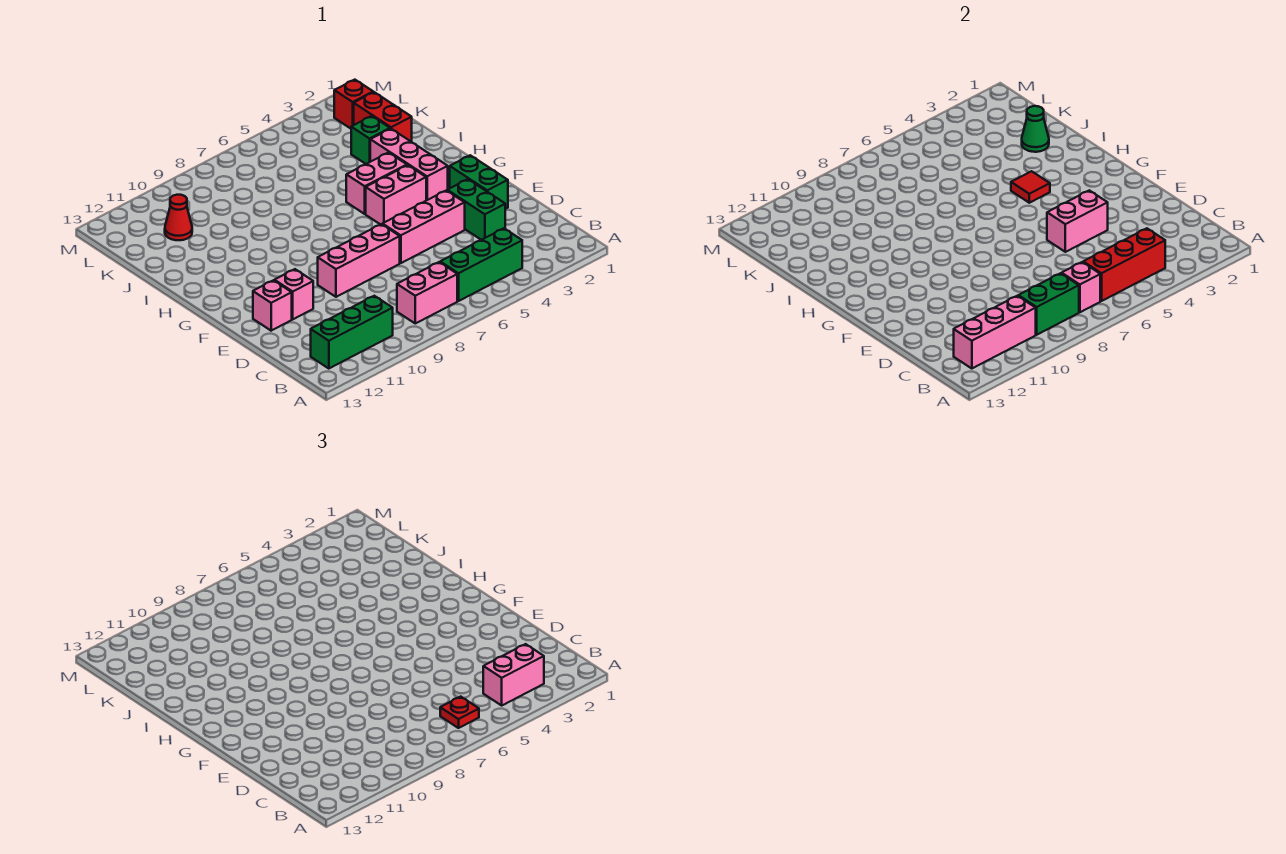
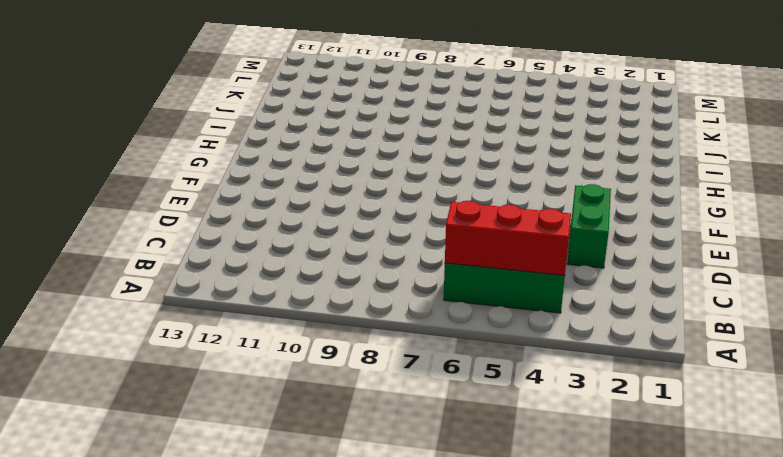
none -> pink 1x2 brick [397,262,457,323]
none -> green 1x3 brick [311,296,393,369]
none -> green 1x2 brick [450,155,508,209]

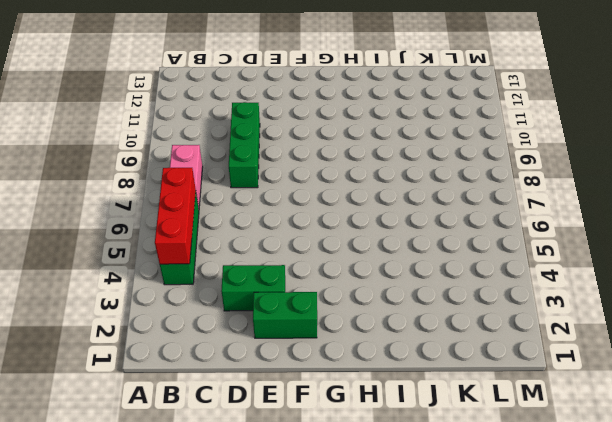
green 1x3 brick [229,102,260,188] -> green 1x3 brick moved to [311,296,393,369]
none -> pink 1x3 brick [383,190,465,263]
none -> pink 1x3 brick [318,224,400,297]
none -> pink 1x1 brick [274,269,313,319]

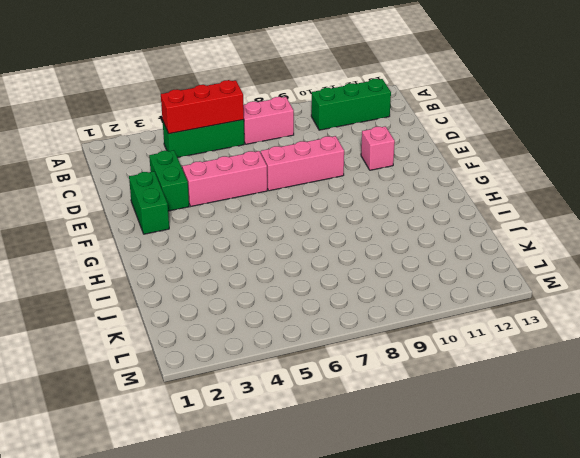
none -> pink 1x1 brick [253,280,292,331]
none -> pink 1x3 brick [370,129,448,200]
none -> pink 1x2 brick [366,165,426,225]

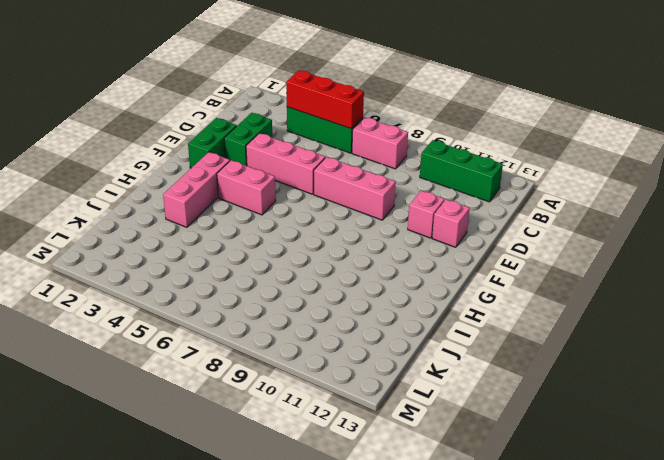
none -> pink 1x2 brick [346,153,407,214]
none -> red 1x2 brick [354,92,412,142]
none -> green 1x1 brick [351,116,390,164]

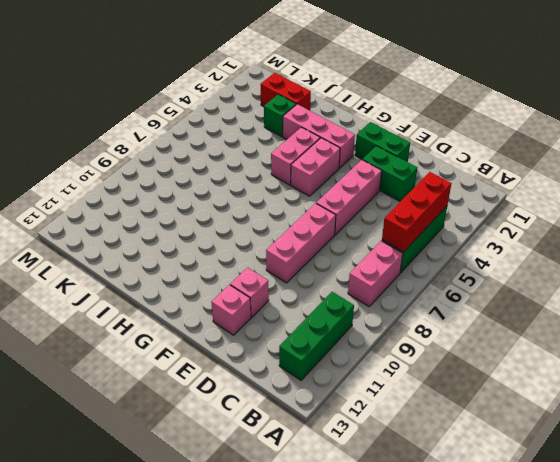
none -> red 1x1 cone [165,195,192,240]
none -> red 1x1 brick [334,80,373,129]
none -> pink 1x1 brick [1062,262,1100,312]

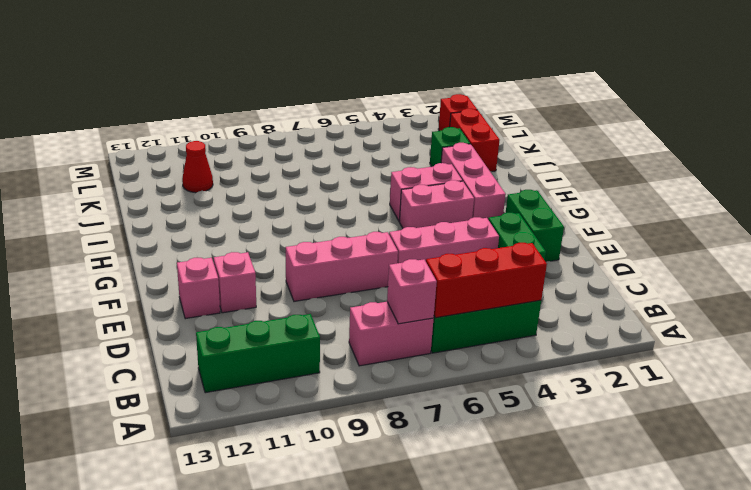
none -> green 1x2 brick [1018,273,1079,335]
none -> pink 1x3 brick [954,296,1036,369]
none -> pink 1x2 brick [1047,190,1108,252]

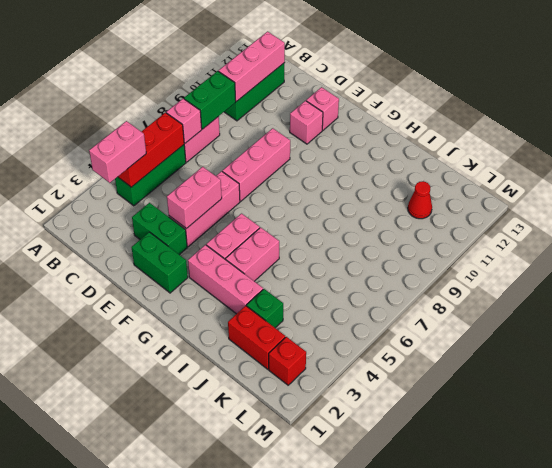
none -> red 1x1 tile [1011,171,1050,203]
none -> green 1x1 cone [1022,106,1049,152]
none -> red 1x1 plate [440,697,479,728]

